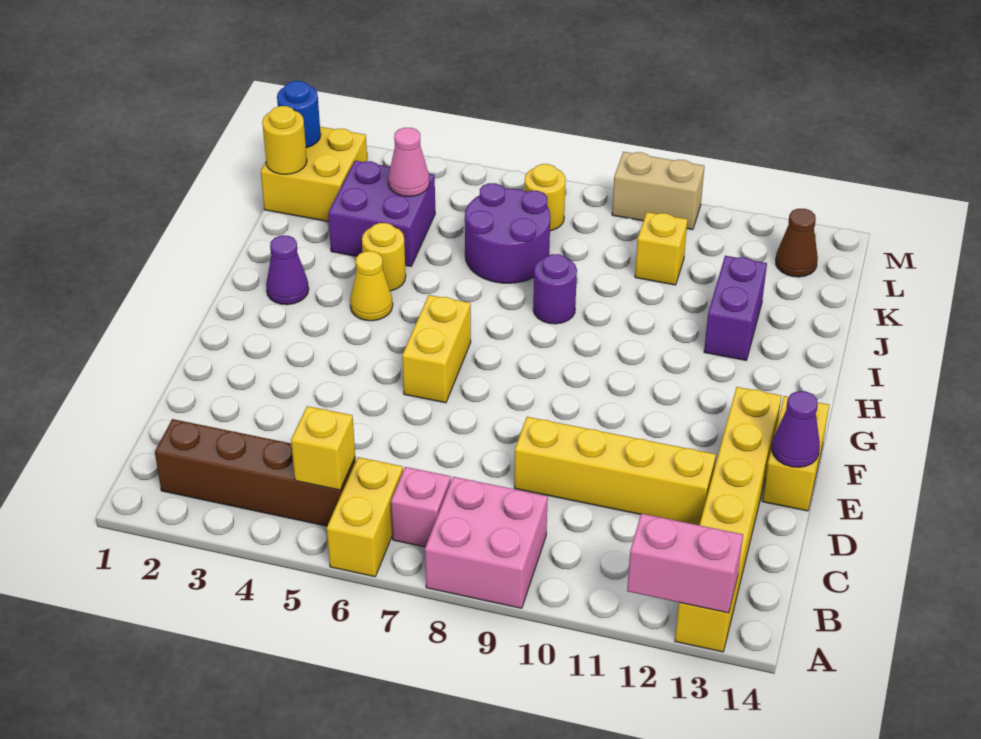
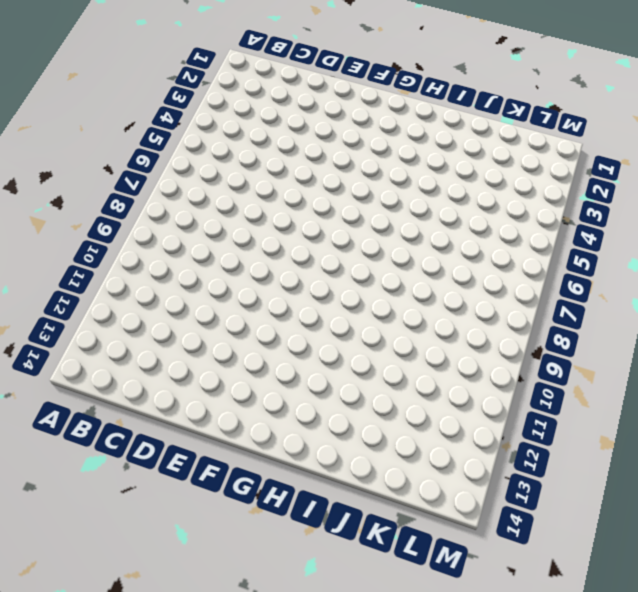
none -> yellow 1x2 brick [327,457,403,577]
none -> pink 2x2 brick [425,477,548,608]
none -> yellow 1x6 brick [675,387,781,652]

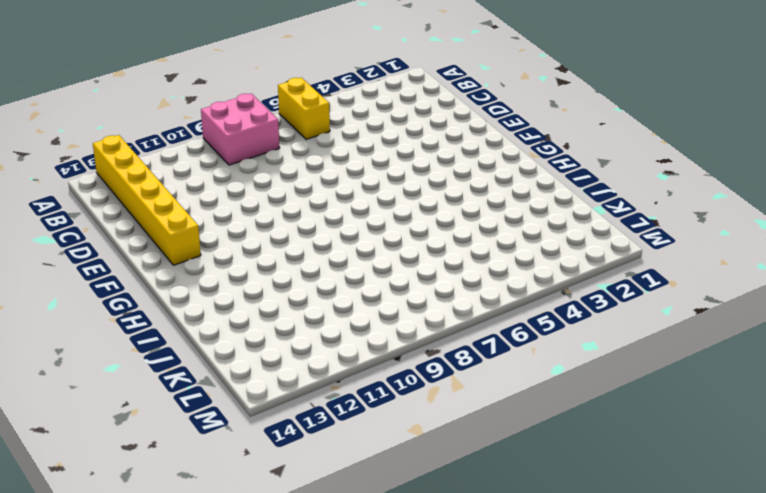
none -> brown 1x4 brick [155,419,356,526]
none -> pink 1x1 brick [391,467,451,547]
none -> yellow 1x4 brick [514,417,716,525]

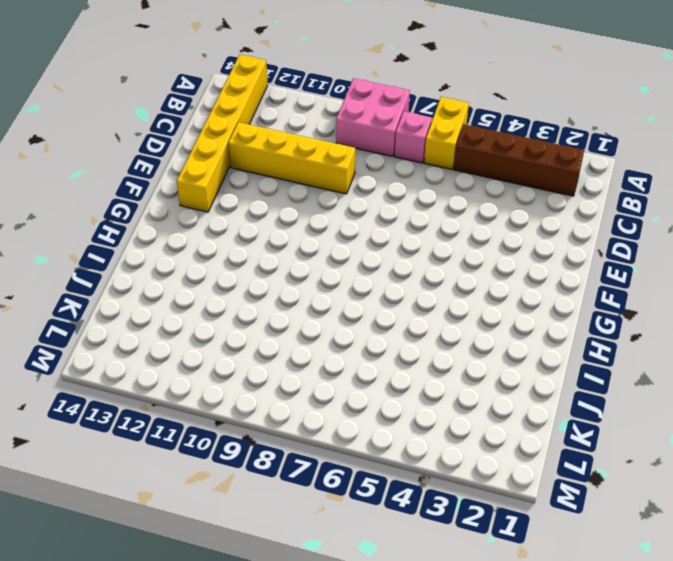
none -> yellow 1x2 brick [762,396,829,511]
none -> yellow 1x2 brick [402,295,471,403]
none -> purple 1x1 cone [266,235,309,305]

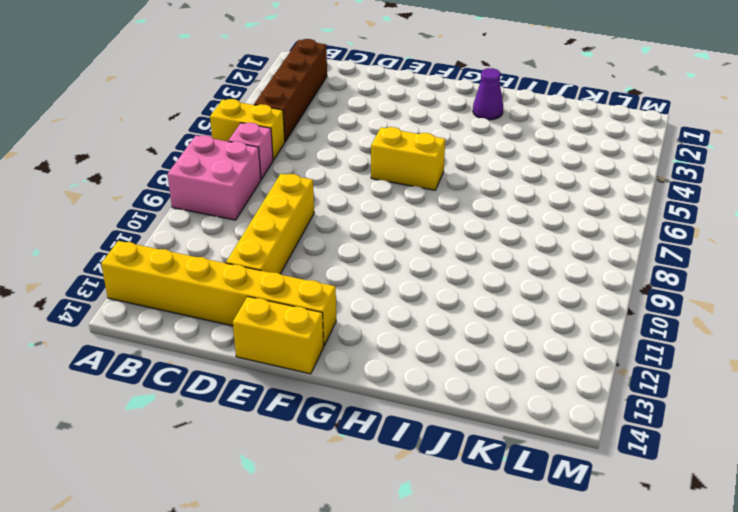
none -> yellow 1x1 cone [350,251,393,321]
none -> yellow 1x1 round brick [362,223,406,291]
none -> purple 1x1 round brick [533,254,577,324]

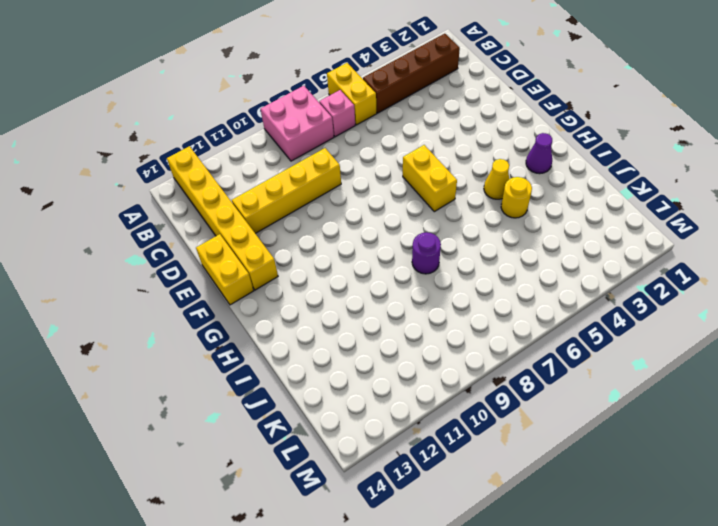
none -> purple 1x2 brick [704,256,767,360]
none -> purple 2x2 brick [328,161,435,266]
none -> purple 2x2 round brick [465,183,550,283]

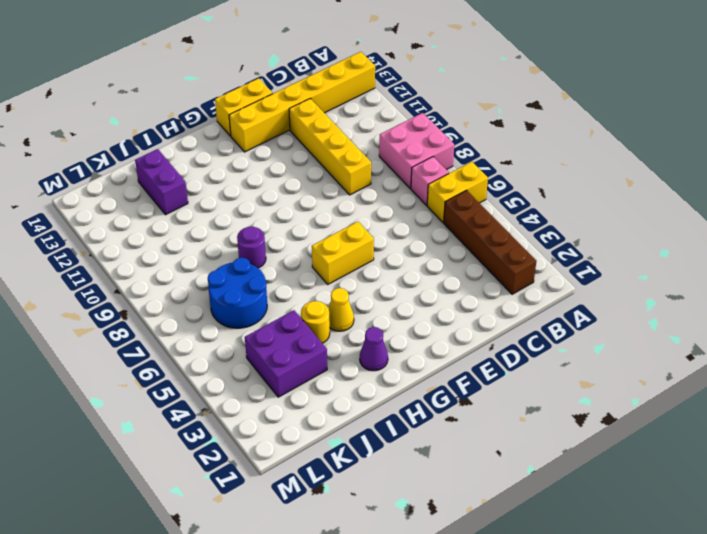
blue 2x2 round brick [208,258,267,328] -> purple 2x2 round brick [465,183,550,283]
purple 1x2 brick [135,149,188,215] -> purple 1x2 brick turned to [704,256,767,360]
none -> yellow 2x2 brick [261,127,367,222]
none -> yellow 1x1 brick [635,212,688,285]
none -> yellow 1x1 round brick [525,164,566,231]

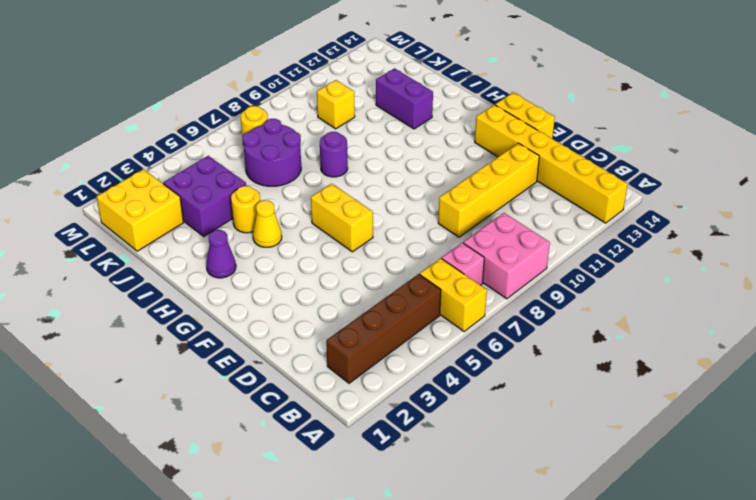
none -> brown 1x1 cone [776,209,818,277]
none -> tan 1x2 brick [612,152,705,230]
none -> pink 1x2 brick [627,513,743,613]

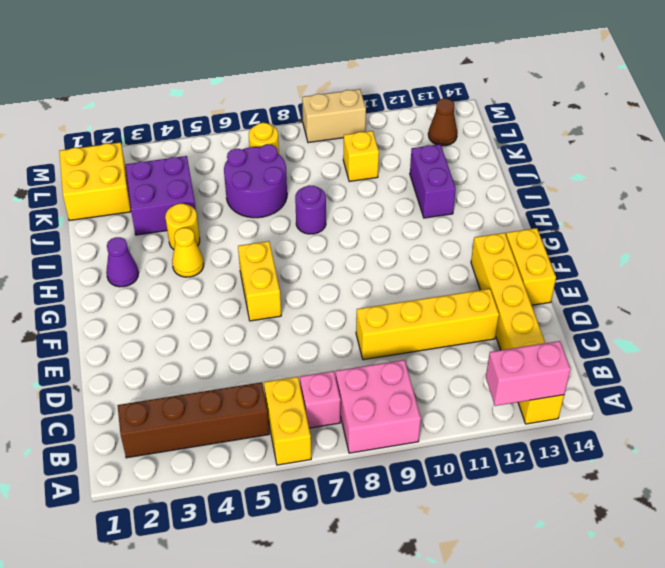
none -> yellow 1x1 brick [291,406,355,490]
none -> purple 1x1 cone [772,391,820,467]
none -> yellow 1x1 round brick [262,106,307,174]

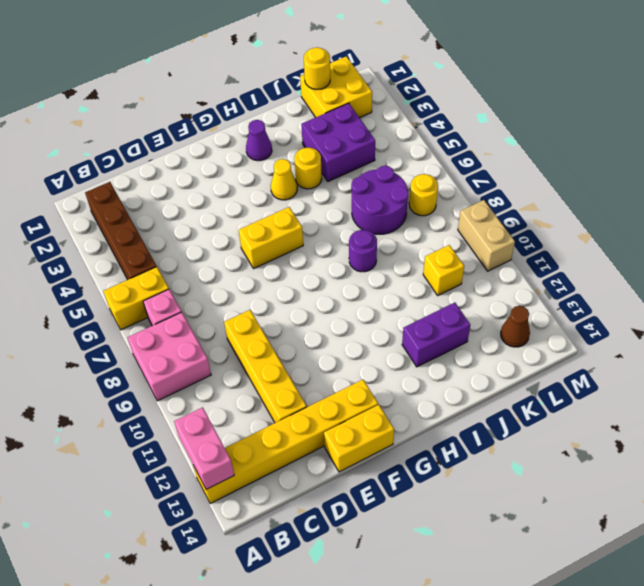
none -> yellow 1x1 brick [291,406,355,490]
none -> purple 1x1 cone [772,391,820,467]
none -> pink 1x1 cone [388,128,430,196]

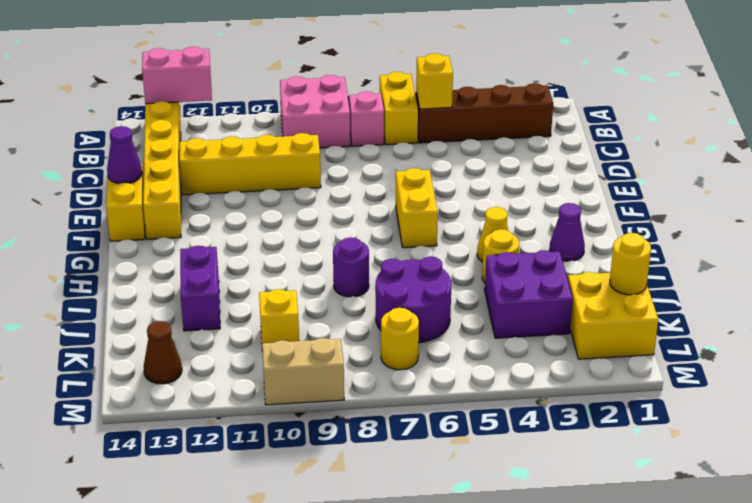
none -> pink 1x1 cone [388,128,430,196]
none -> blue 1x1 round brick [277,81,321,148]

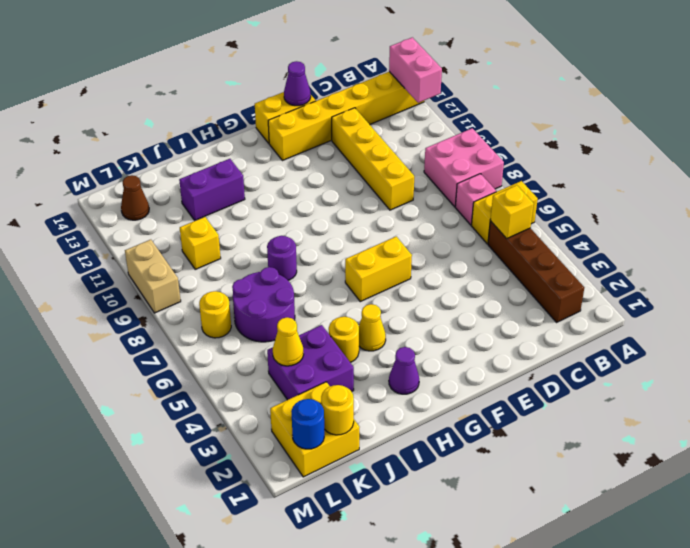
yellow 1x1 cone [273,317,304,366] -> pink 1x1 cone [388,128,430,196]

